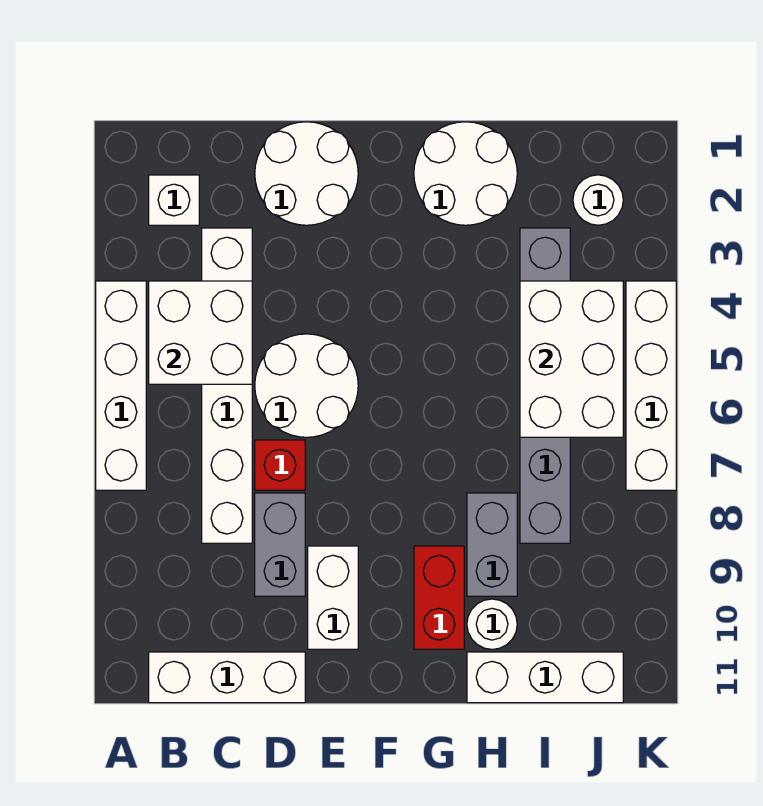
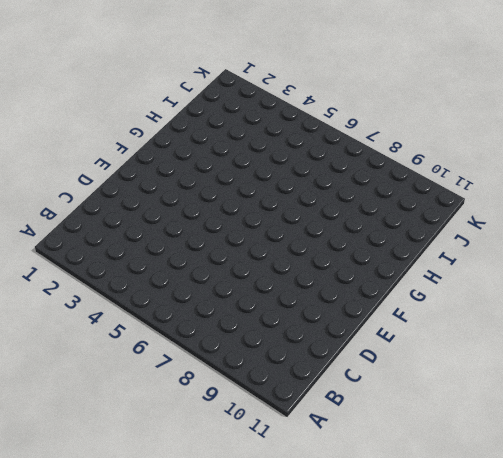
none -> white 1x4 brick [96,281,146,490]
none -> white 1x1 brick [149,175,199,225]
none -> white 1x3 brick [149,652,305,703]

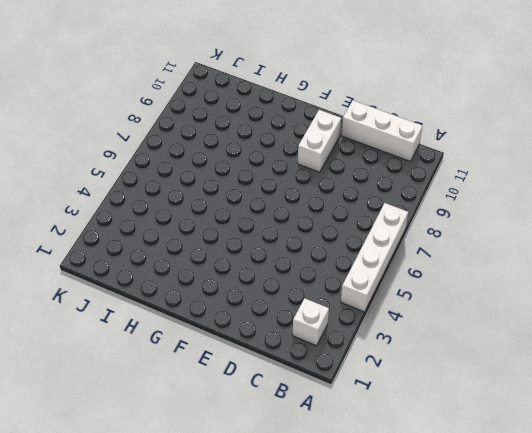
none -> white 1x6 brick [202,228,252,543]
none -> white 2x2 round brick [255,122,358,225]
none -> white 2x2 round brick [255,334,358,437]

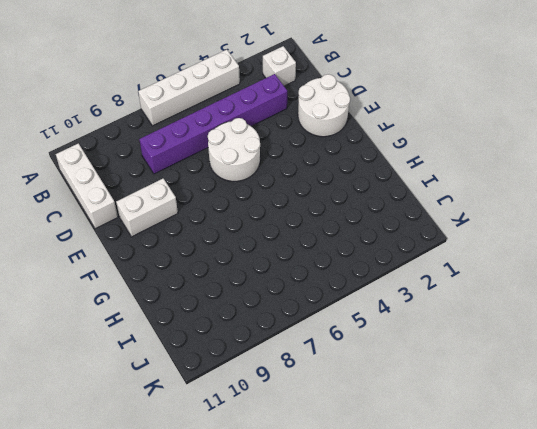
purple 1x6 brick [139,74,287,174] -> white 1x6 brick [202,228,252,543]
none -> red 1x1 brick [255,440,305,490]
none -> grey 1x2 brick [255,493,305,596]
none -> white 2x2 round brick [414,122,517,225]

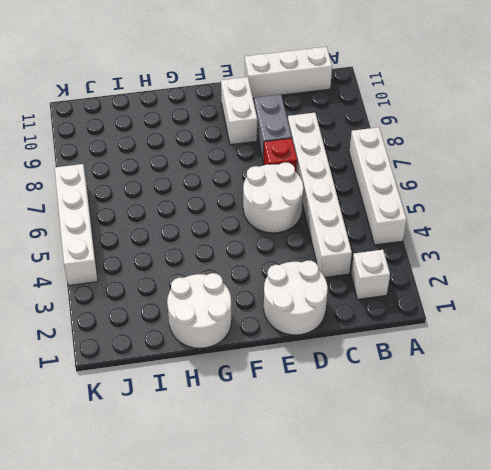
none -> red 1x2 brick [414,546,464,649]
none -> grey 1x2 brick [467,493,517,596]
none -> white 1x1 round brick [467,599,517,649]

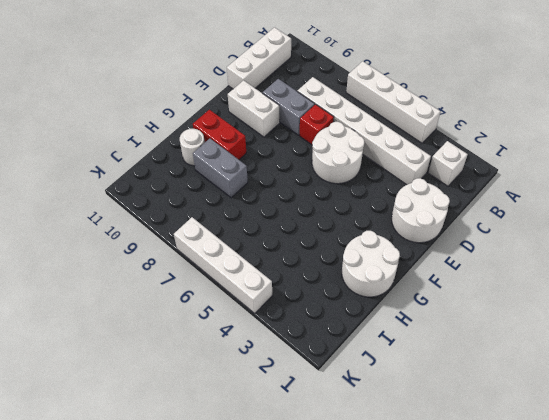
none -> white 1x3 brick [467,652,623,703]
none -> grey 1x6 brick [520,228,570,543]
none -> white 1x1 round brick [573,175,623,225]

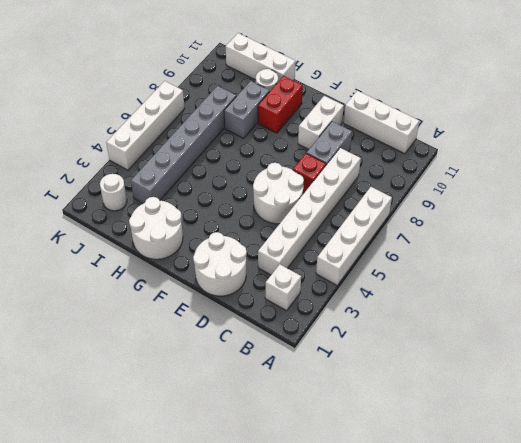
none -> white 2x2 brick [149,281,252,384]
none -> white 2x3 brick [520,281,623,437]

